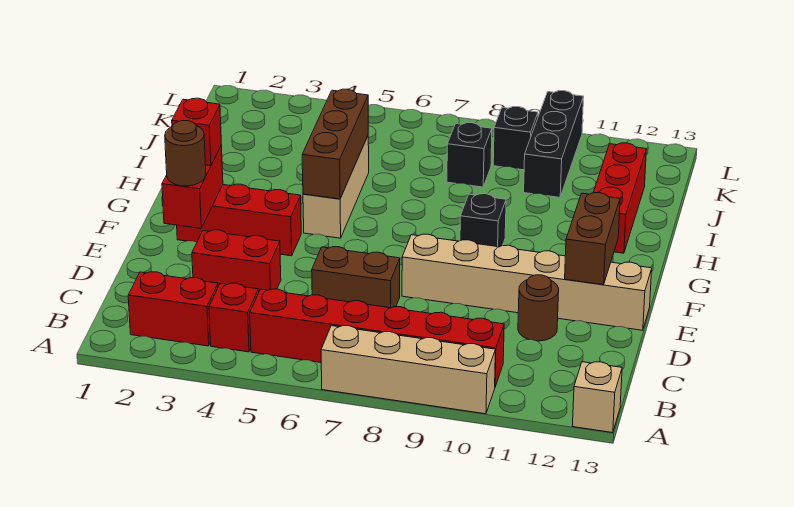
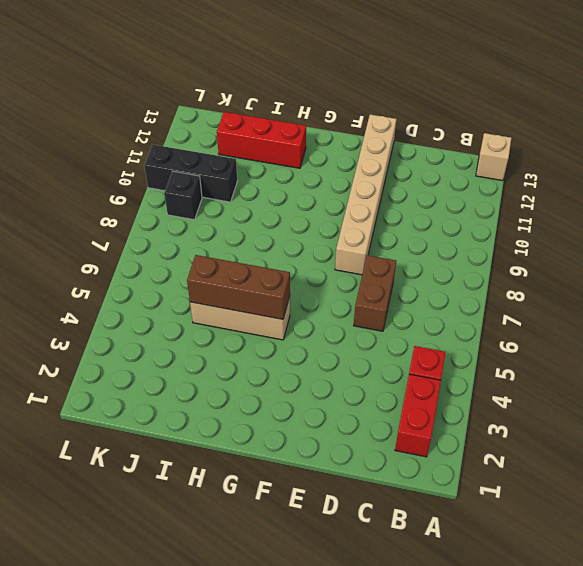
none -> tan 1x4 brick [321,326,495,414]
none -> red 1x6 brick [250,289,504,387]
none -> red 1x2 brick [192,230,281,293]

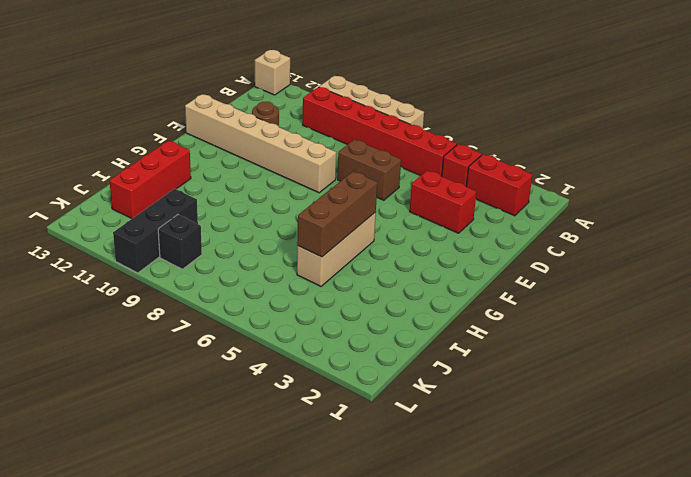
none -> red 1x3 brick [177,184,301,256]
none -> black 1x1 brick [460,194,506,247]
none -> black 1x1 brick [447,123,492,187]

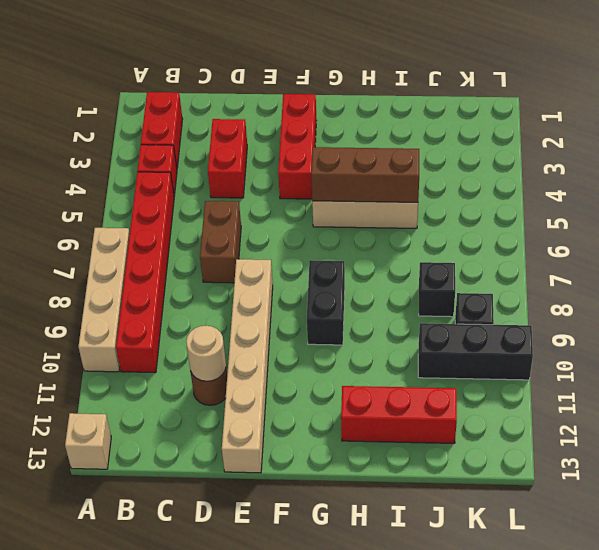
tan 1x1 round brick [186,326,226,381] -> none
black 1x2 brick [307,260,345,345] -> black 1x1 brick [460,194,506,247]
none -> red 1x2 brick [162,145,223,228]
none -> brown 1x2 brick [565,193,620,285]
none -> brown 1x1 round brick [165,121,206,186]

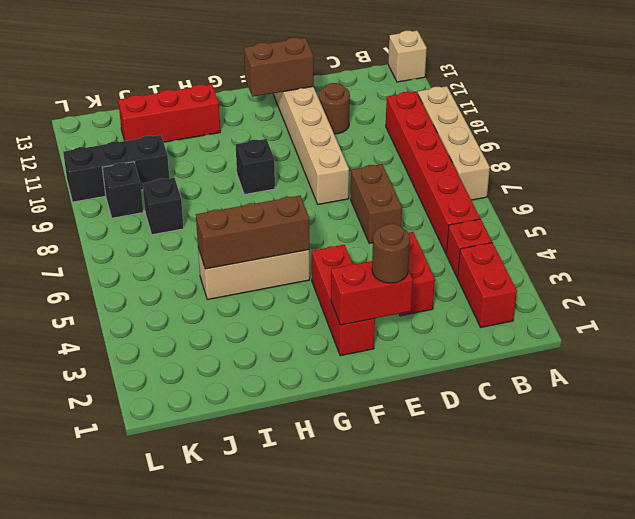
none -> red 1x1 brick [172,98,221,166]

